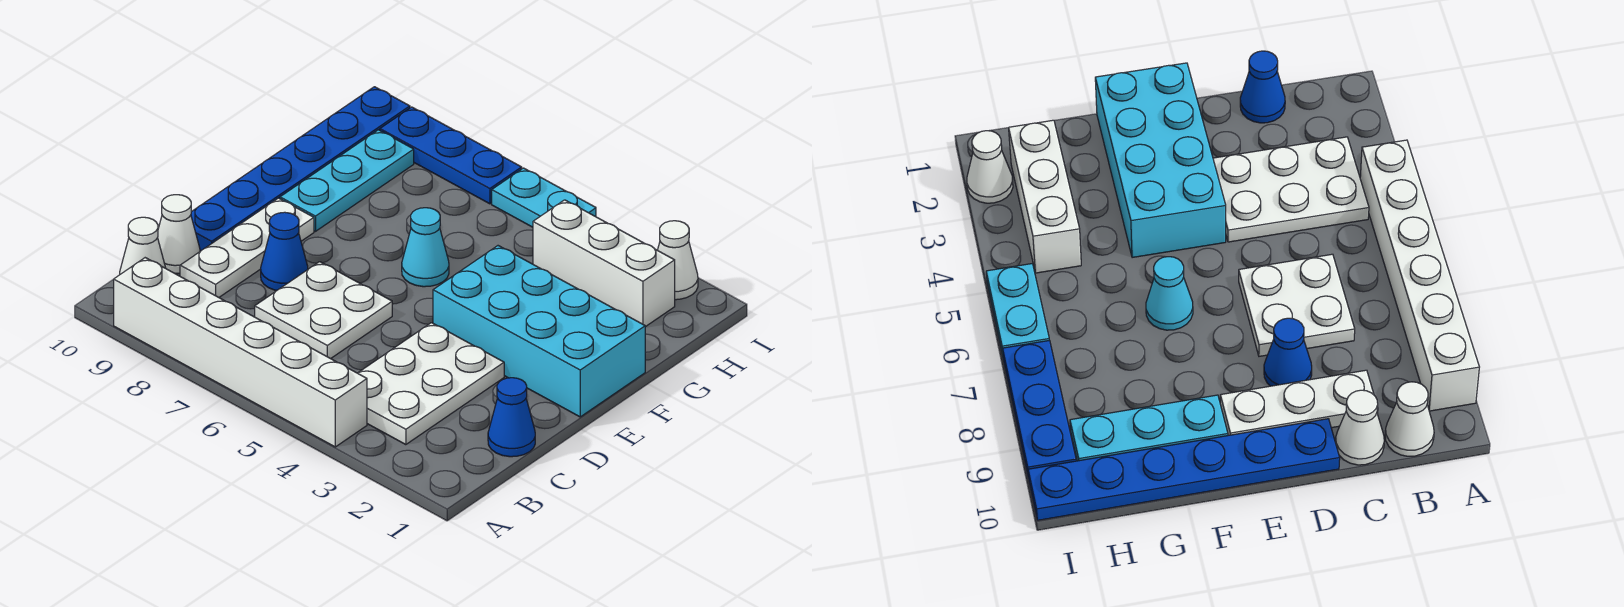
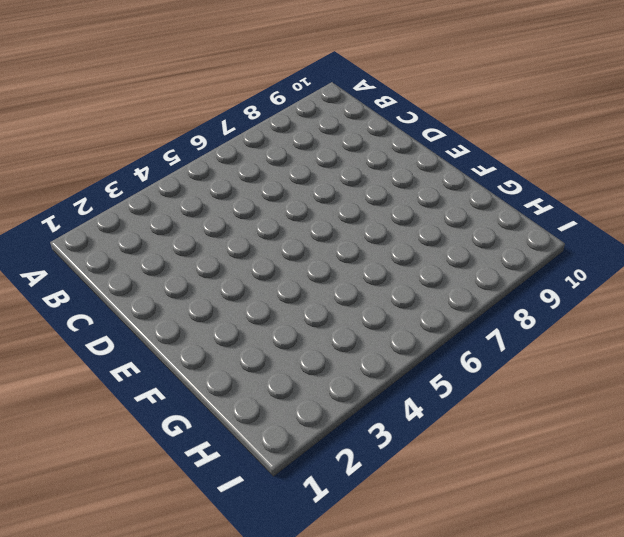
none -> white 1x6 brick [114,258,367,447]
none -> white 2x3 plate [358,323,504,445]
none -> white 1x1 cone [120,217,166,274]

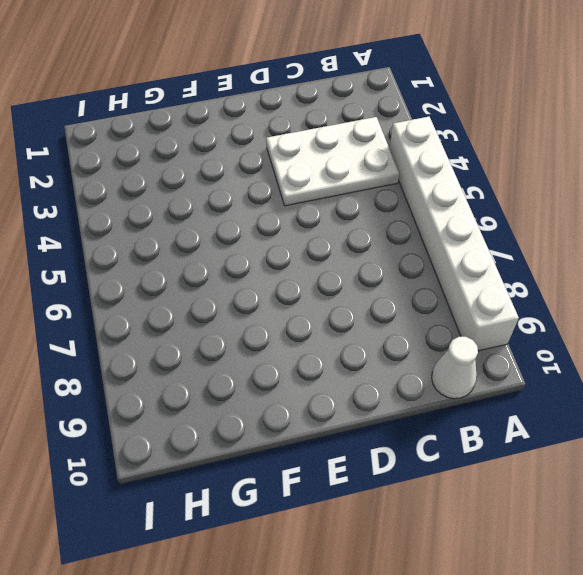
none -> blue 1x1 cone [488,378,535,457]
none -> white 2x2 plate [255,262,392,359]
none -> white 1x3 plate [180,198,314,297]

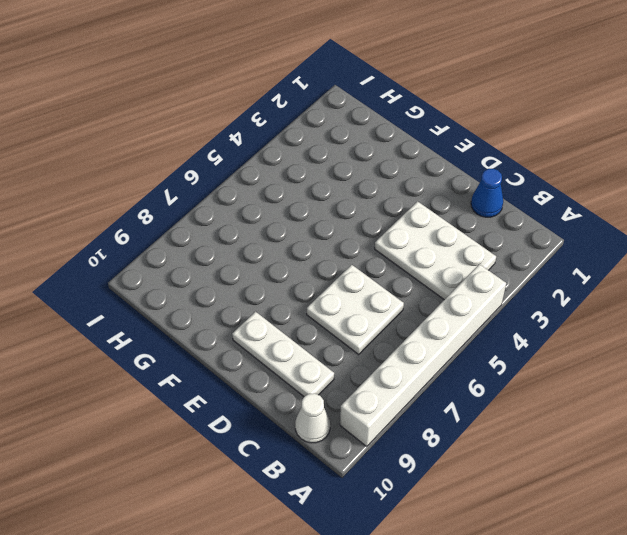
none -> white 1x1 cone [158,195,200,273]
none -> blue 1x1 cone [261,212,308,291]
none -> blue 1x6 plate [191,87,410,251]

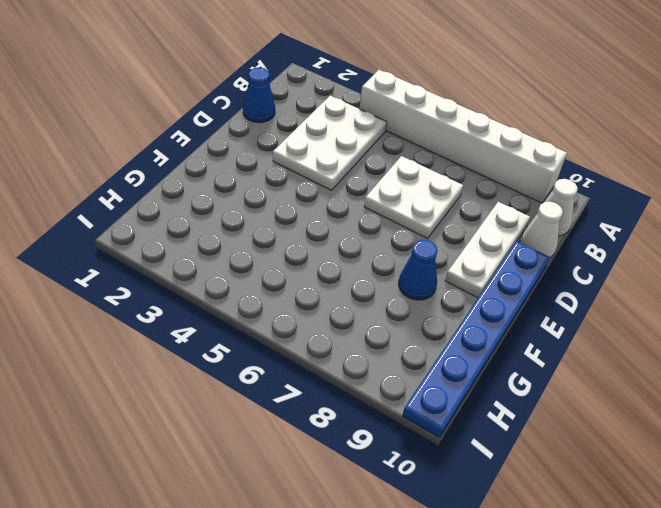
blue 1x1 cone [399,240,438,300] -> blue 1x1 cone moved to [261,212,308,291]
none -> cyan 2x4 brick [433,246,645,417]
none -> cyan 1x1 cone [402,208,449,287]
none -> cyan 1x3 plate [280,130,414,231]

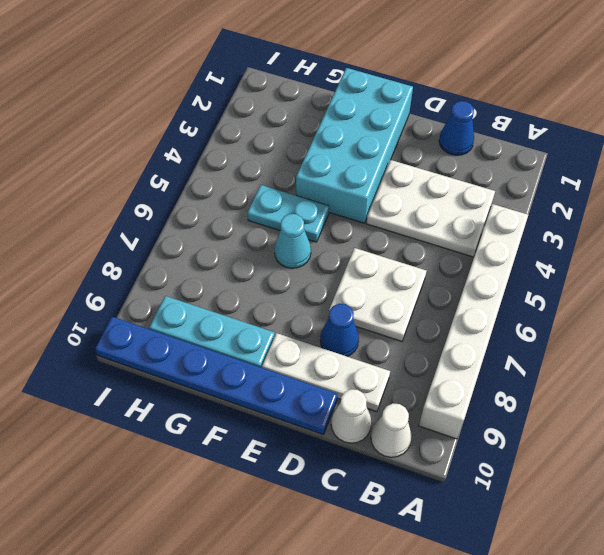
cyan 1x2 plate [247,185,329,242] -> cyan 1x2 plate turned to [492,168,596,227]
none -> white 1x3 brick [533,200,675,327]
none -> white 1x1 cone [658,221,698,300]
none -> blue 1x3 plate [380,107,522,204]

